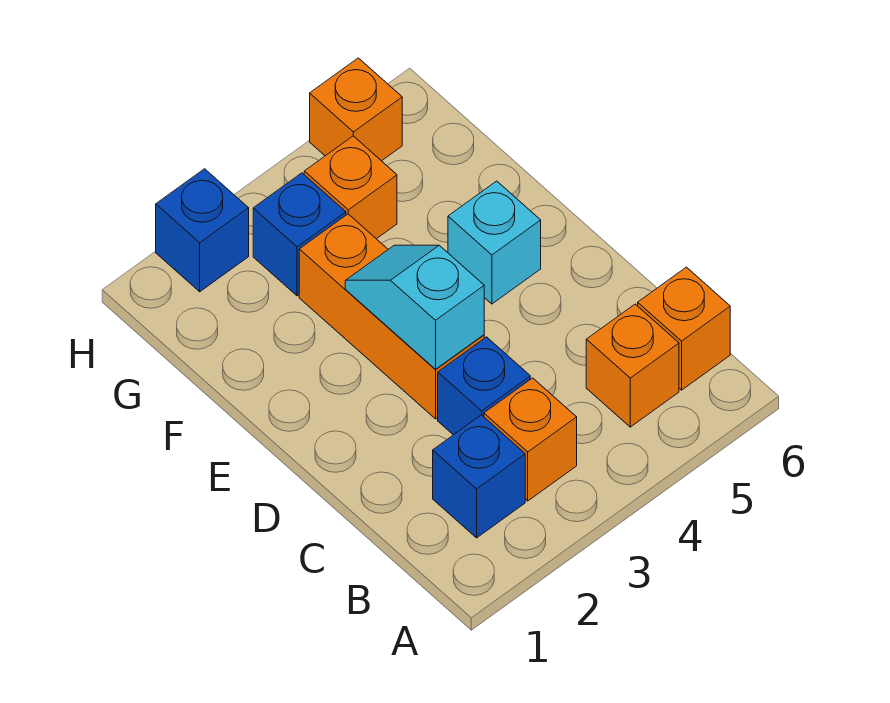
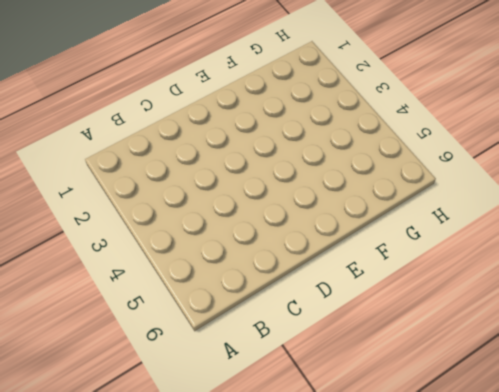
none -> blue 1x1 brick [433,415,525,538]
none -> orange 1x1 brick [484,378,577,501]
none -> orange 1x1 brick [586,304,679,427]

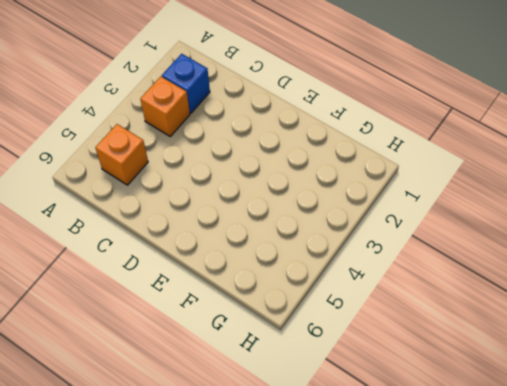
none -> orange 1x1 brick [638,267,730,390]
none -> blue 1x1 brick [438,337,530,435]
none -> orange 1x3 brick [299,214,484,419]

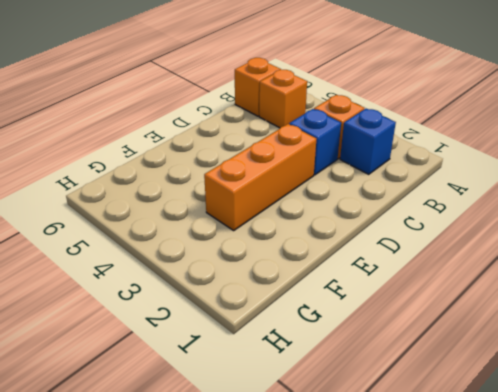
none -> cyan 1x1 brick [448,181,541,304]
none -> blue 1x1 brick [253,173,346,296]
none -> orange 1x1 brick [304,136,397,239]

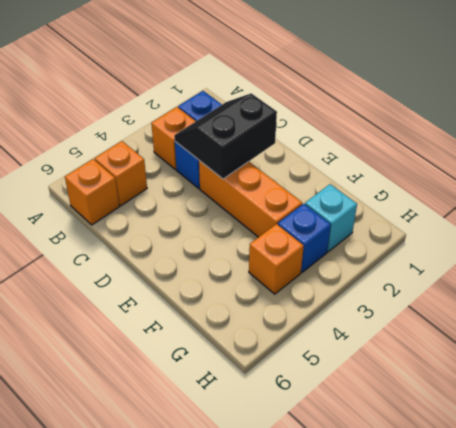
black 2x2 slope [174,93,277,179] -> cyan 1x2 slope [345,245,484,370]
cyan 1x1 brick [305,184,357,252] -> cyan 1x1 brick moved to [448,181,541,304]
none -> blue 1x1 brick [156,169,249,292]
none -> orange 1x1 brick [310,58,402,161]

